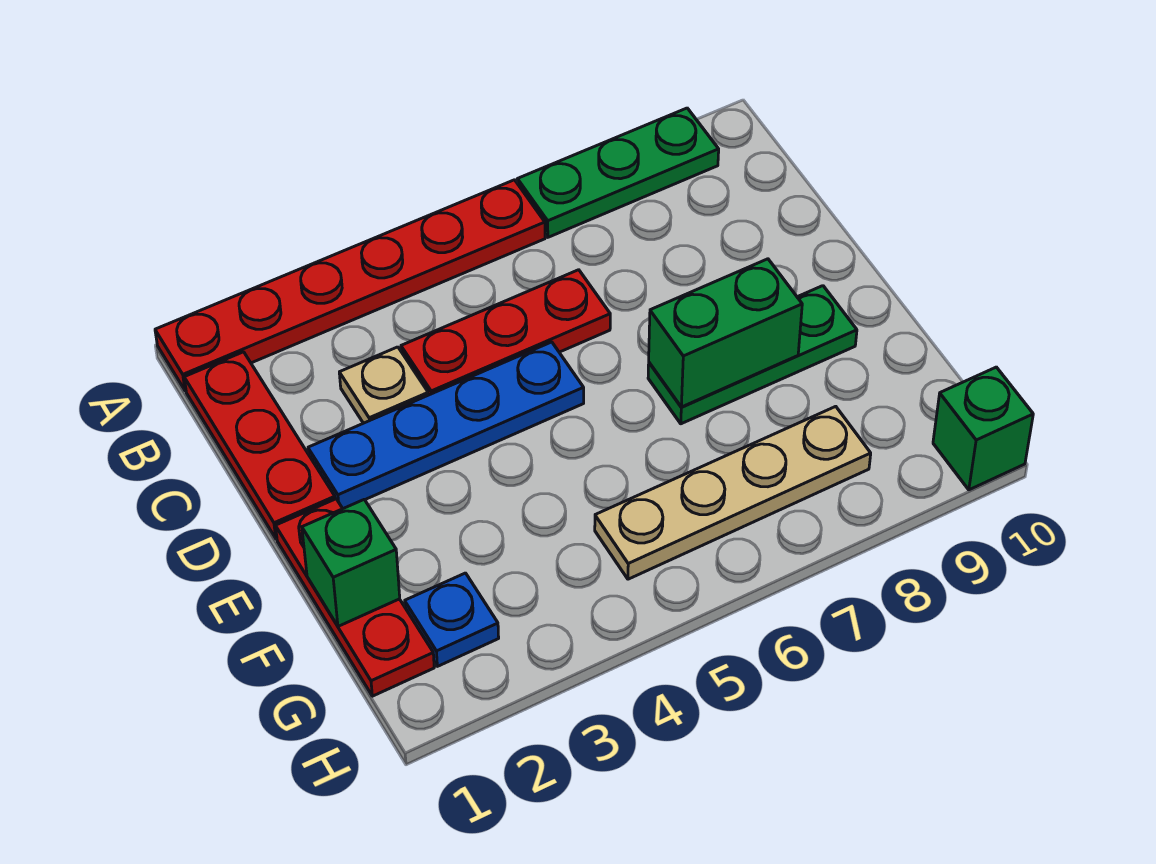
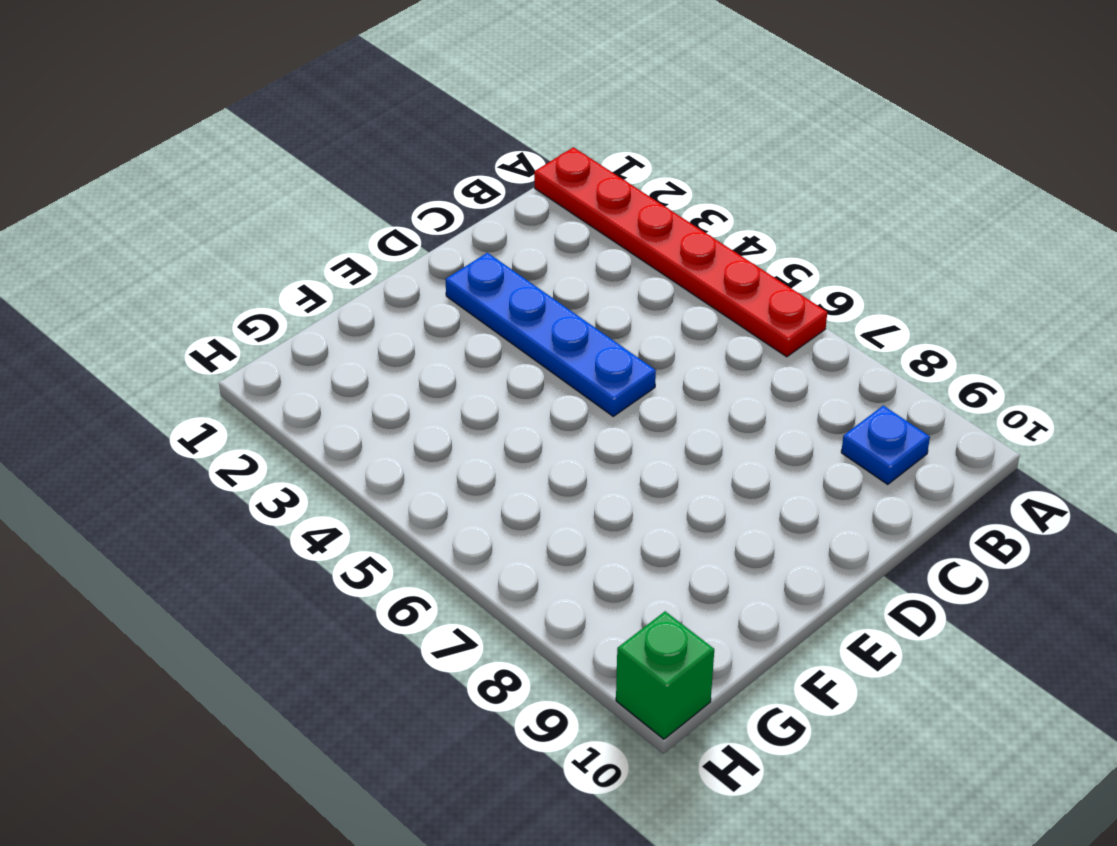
blue 1x1 plate [841,406,930,485] -> blue 1x1 plate moved to [405,573,499,666]
none -> green 1x3 plate [517,108,719,237]
none -> red 1x3 plate [184,352,335,539]
none -> tan 1x1 plate [339,347,428,423]

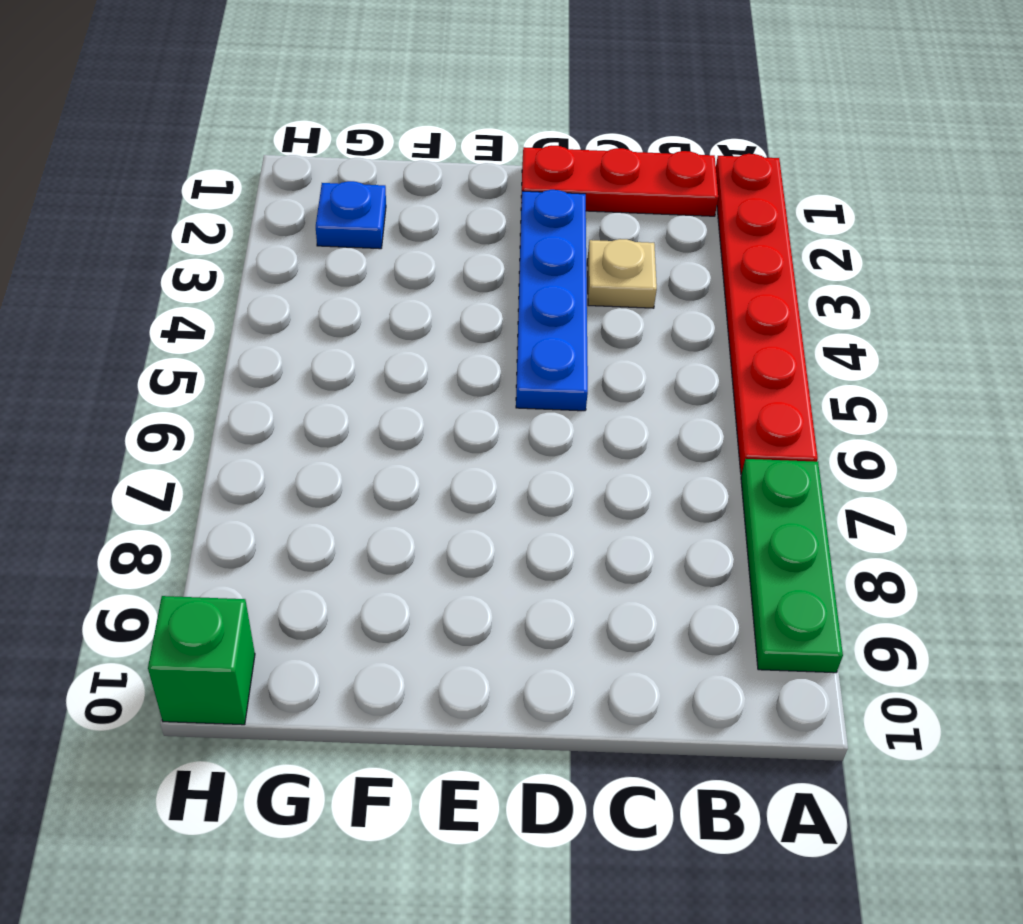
none -> red 1x3 plate [401,270,610,395]
none -> red 1x3 plate [276,499,434,696]
none -> green 1x3 plate [648,286,857,424]

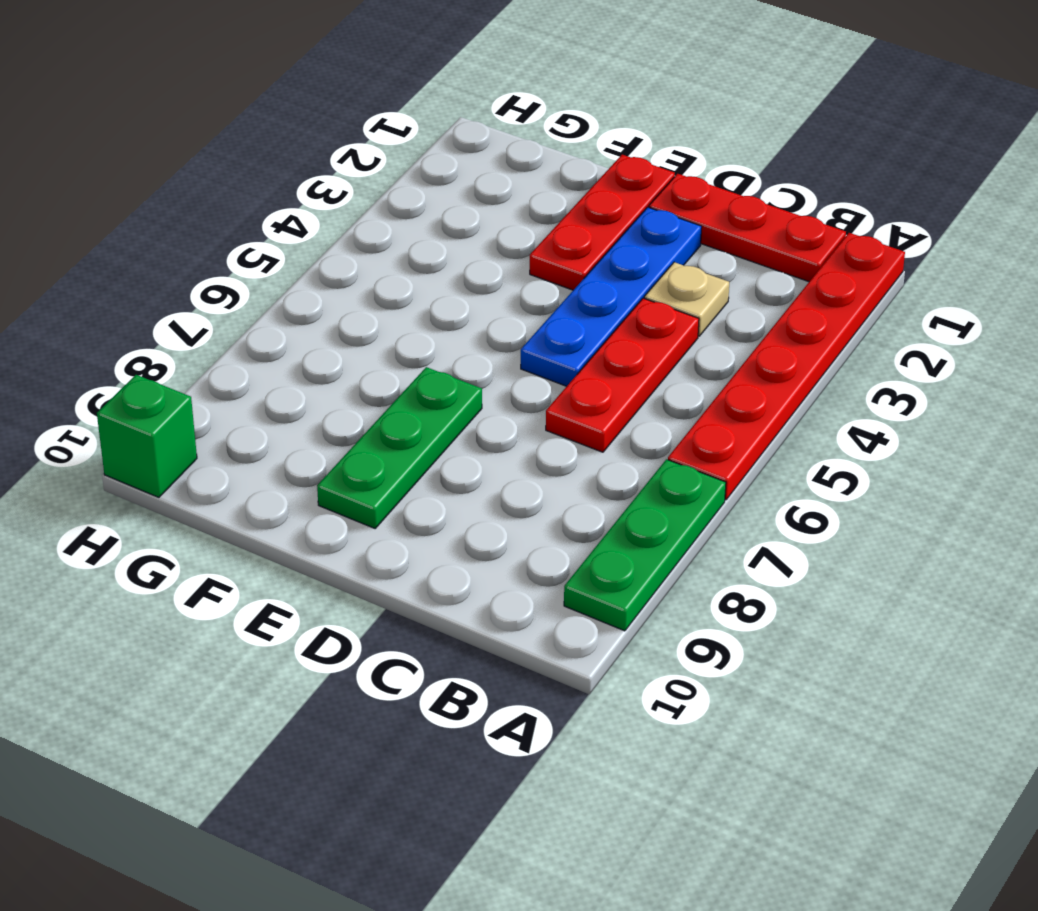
red 1x3 plate [530,155,675,290] -> red 1x3 plate turned to [276,499,434,696]
none -> blue 1x1 plate [405,573,499,666]
none -> tan 1x4 plate [595,406,871,579]
none -> green 1x2 brick [649,259,802,407]

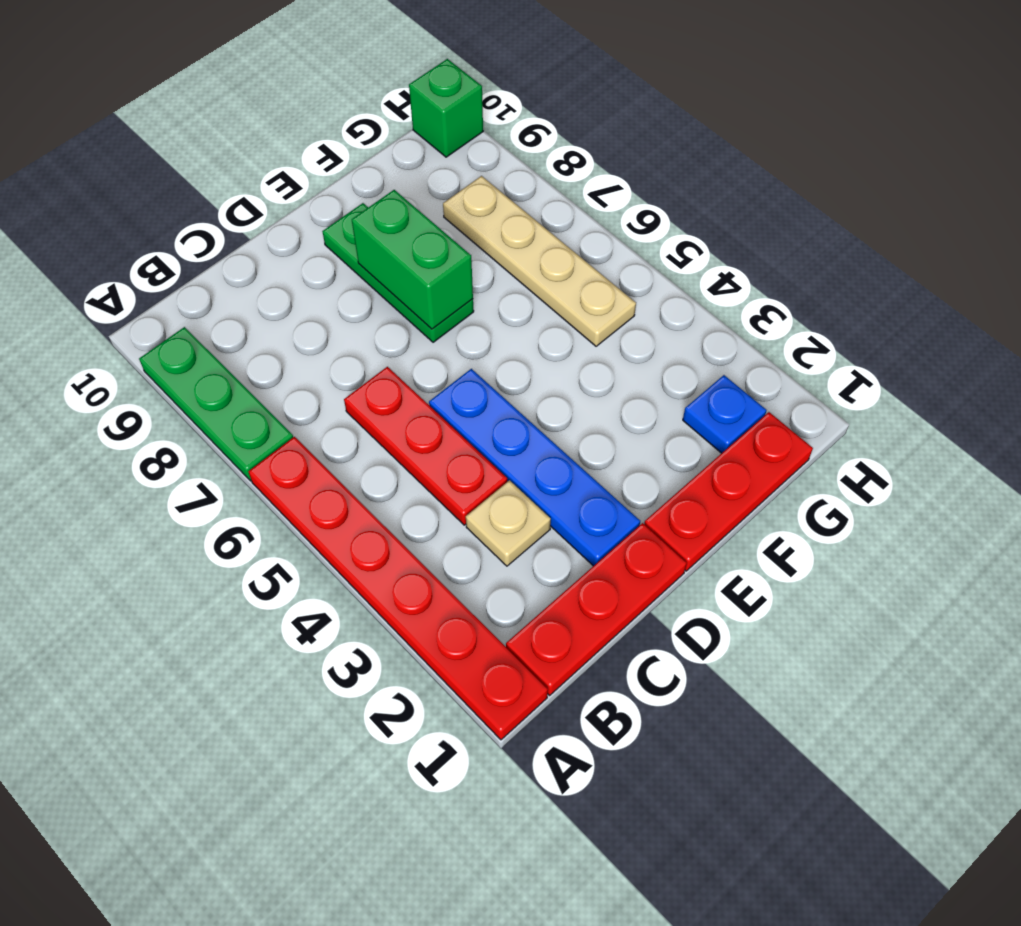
none -> green 1x1 brick [302,499,400,626]

